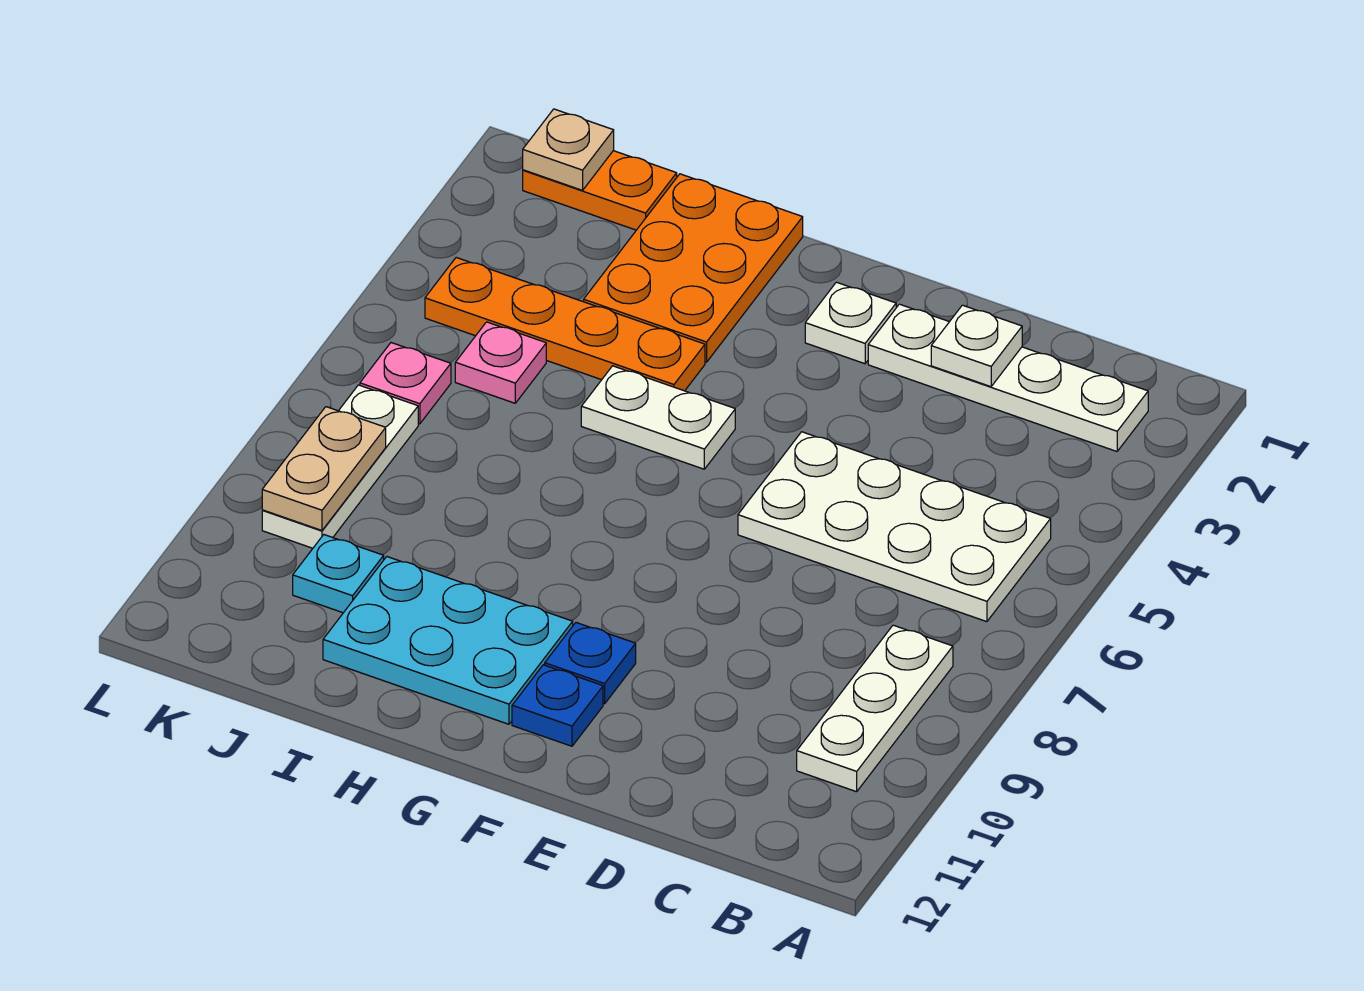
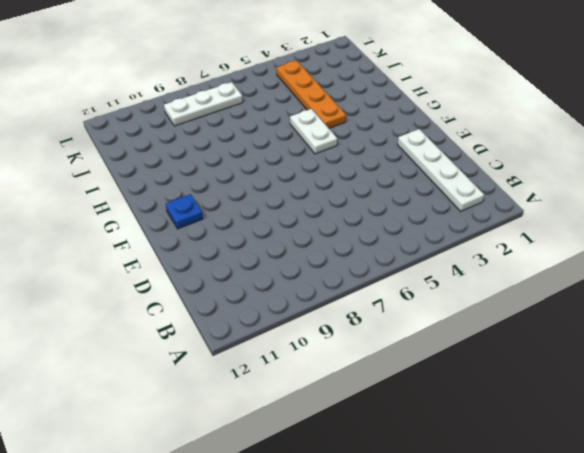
none -> white 2x4 plate [738,432,1051,622]
none -> white 1x3 plate [797,625,953,792]
none -> white 1x1 plate [805,282,896,364]

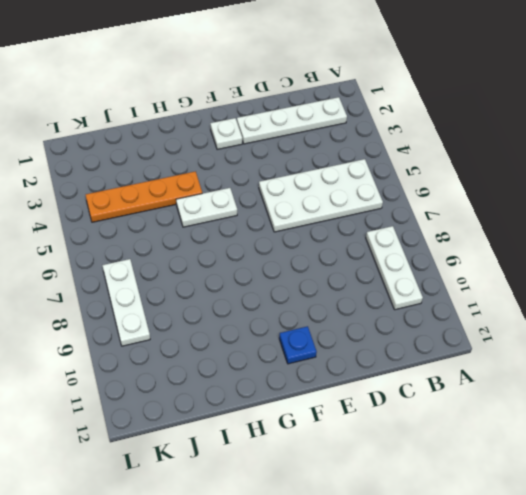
none -> blue 1x1 plate [545,623,636,704]
none -> cyan 2x3 plate [323,557,573,724]
none -> orange 2x3 plate [584,174,803,362]

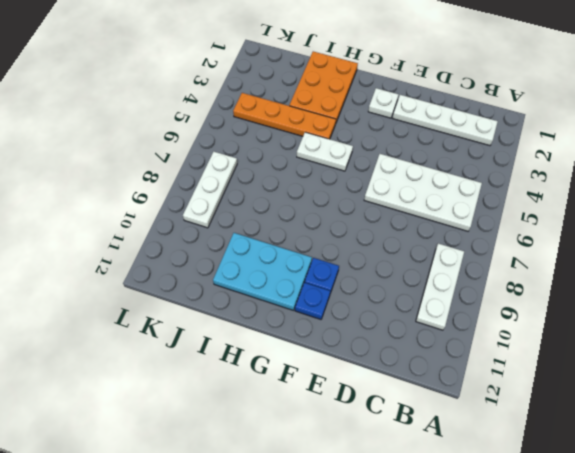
none -> orange 1x2 plate [523,151,677,230]
none -> pink 1x1 plate [455,322,546,403]
none -> cyan 1x1 plate [293,535,384,613]

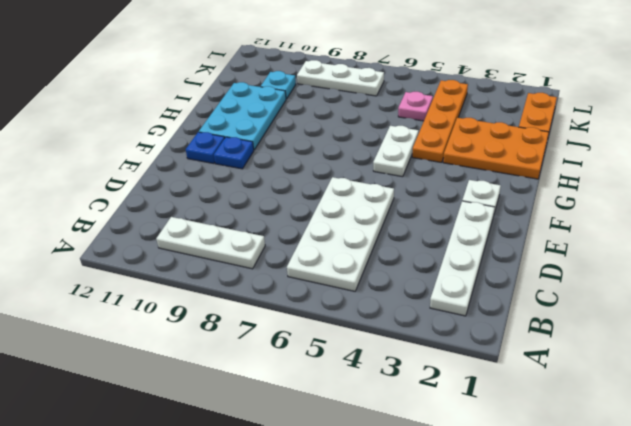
none -> pink 1x1 plate [360,343,451,424]
none -> white 1x1 plate [931,305,1022,387]
none -> tan 1x1 plate [523,109,614,190]

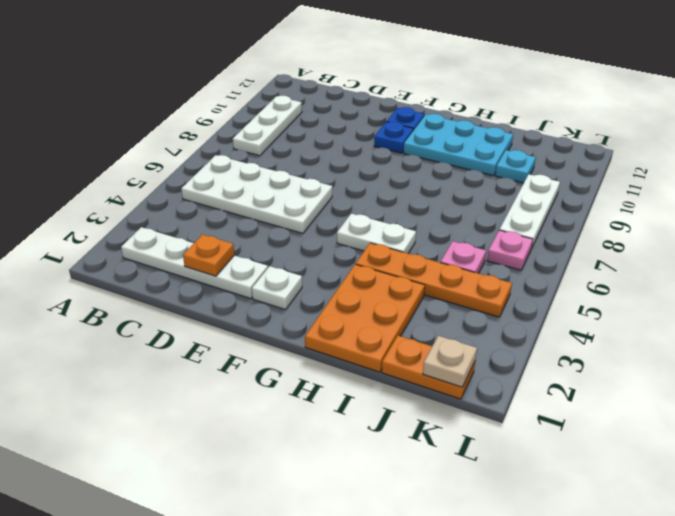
orange 1x1 plate [183,234,234,276] -> white 1x1 plate [931,305,1022,387]
none -> tan 1x2 plate [262,407,386,530]

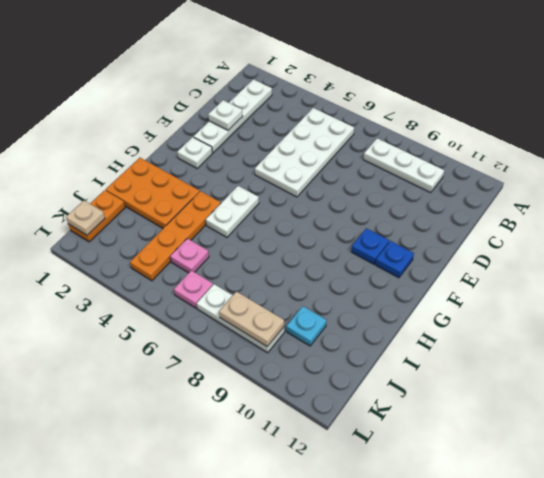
none -> cyan 2x3 plate [323,557,573,724]

